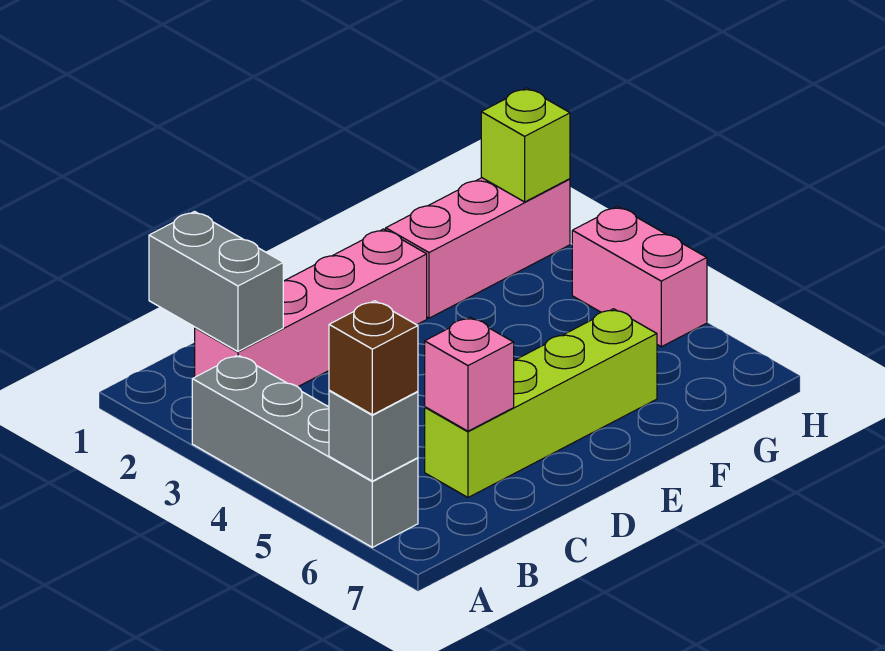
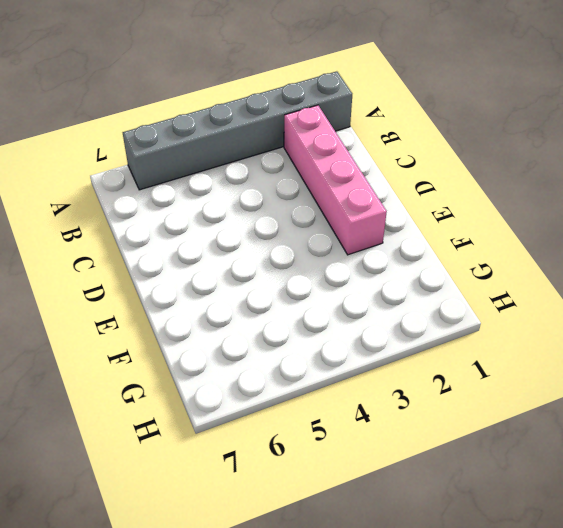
grey 1x6 brick [123,71,352,190] -> grey 1x4 brick [192,355,418,547]
none -> lime 1x4 brick [425,309,657,497]
none -> pink 1x3 brick [386,178,570,318]

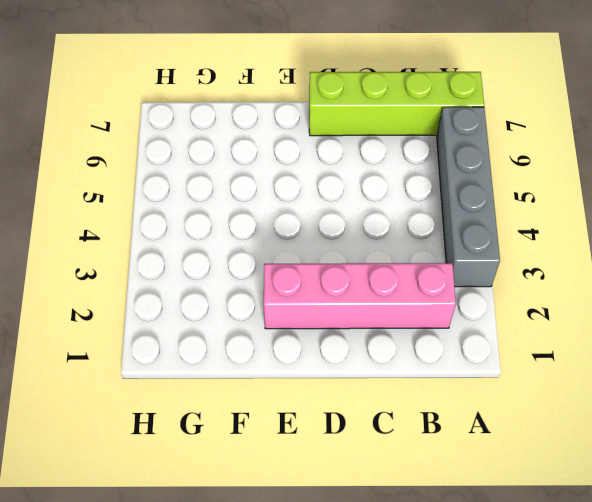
lime 1x4 brick [309,72,484,136] -> lime 1x4 brick moved to [425,309,657,497]
none -> pink 1x3 brick [386,178,570,318]
none -> pink 1x2 brick [572,207,707,347]

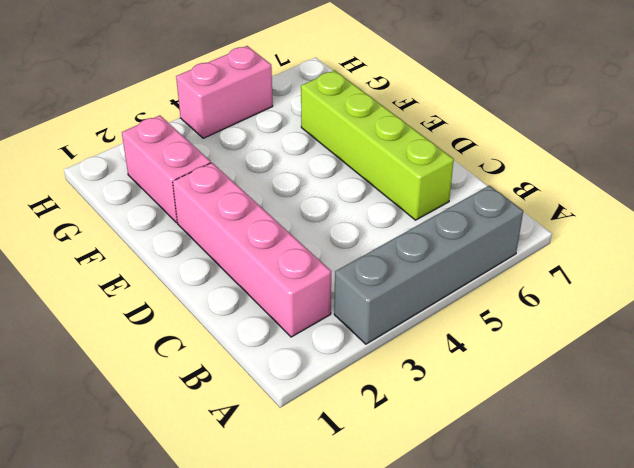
pink 1x2 brick [122,115,211,223] -> pink 1x3 brick [386,178,570,318]
none -> grey 1x1 brick [329,391,418,481]
none -> grey 1x2 brick [149,212,283,351]

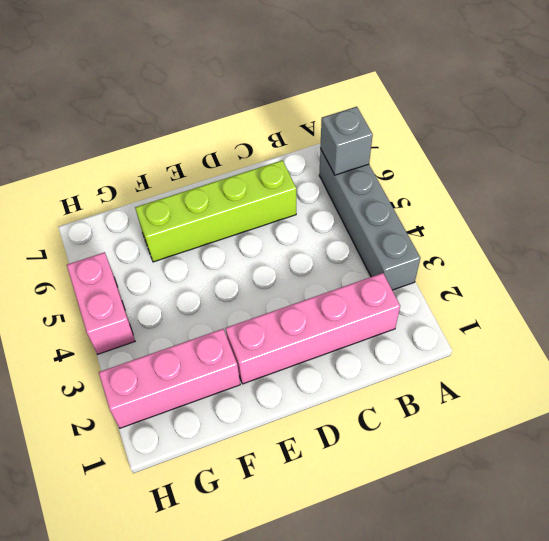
none -> grey 1x2 brick [149,212,283,351]
none -> pink 1x1 brick [425,317,514,431]

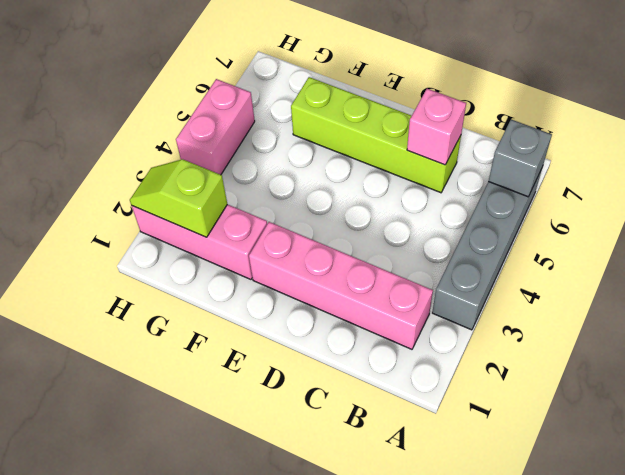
lime 1x2 slope [130,159,227,237] -> lime 1x1 brick [481,88,570,202]
none -> grey 1x2 brick [149,212,283,351]
none -> brown 1x1 brick [329,301,418,415]

